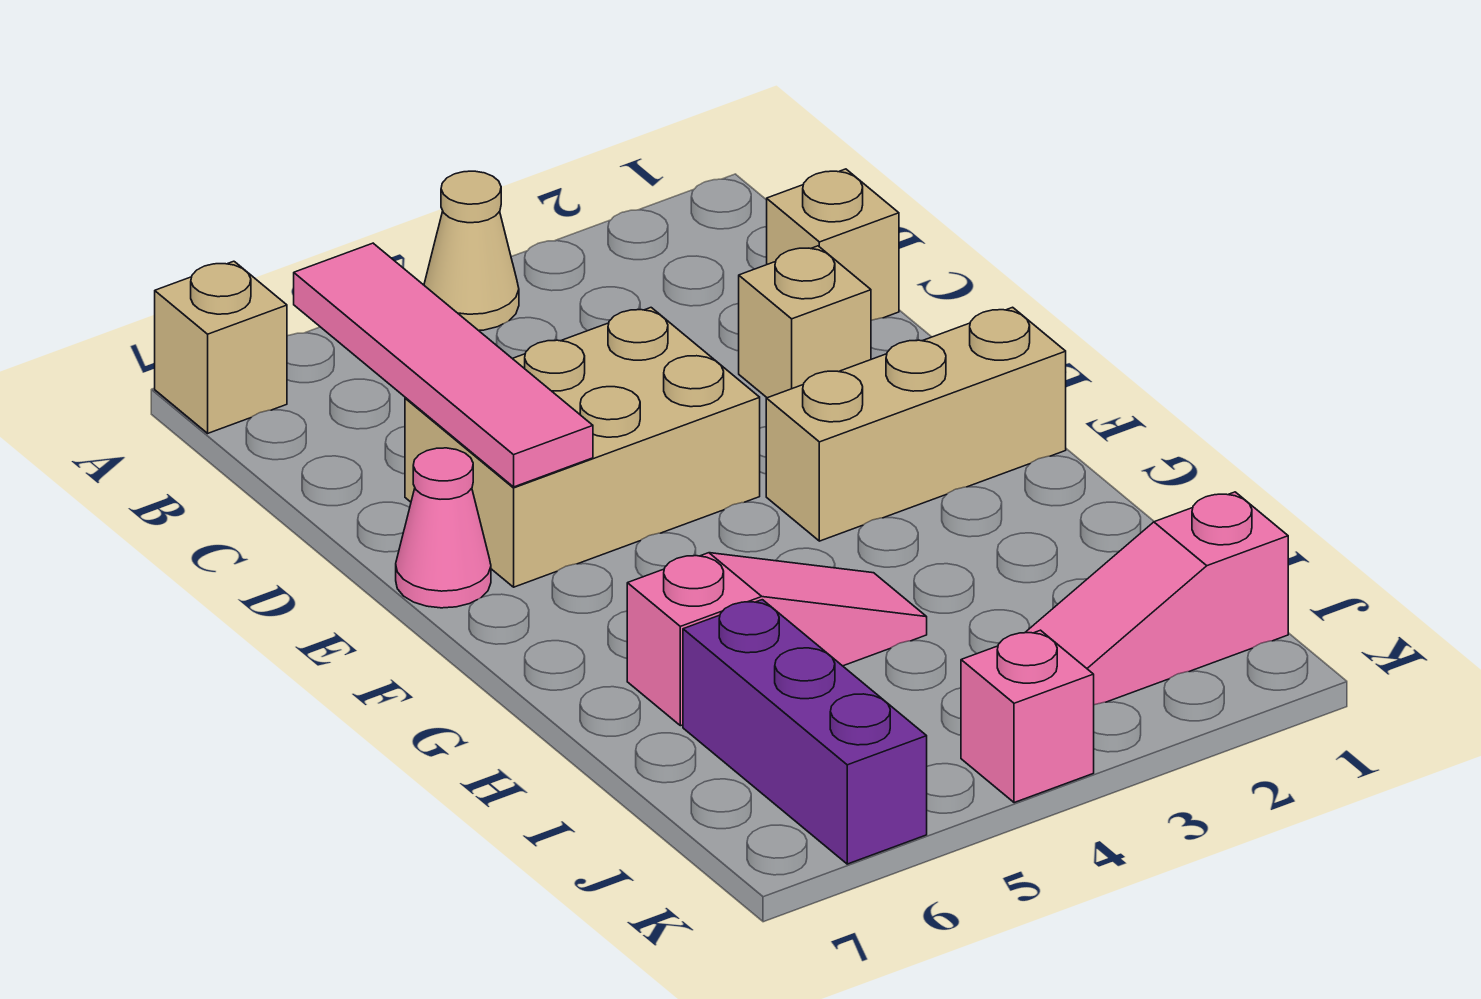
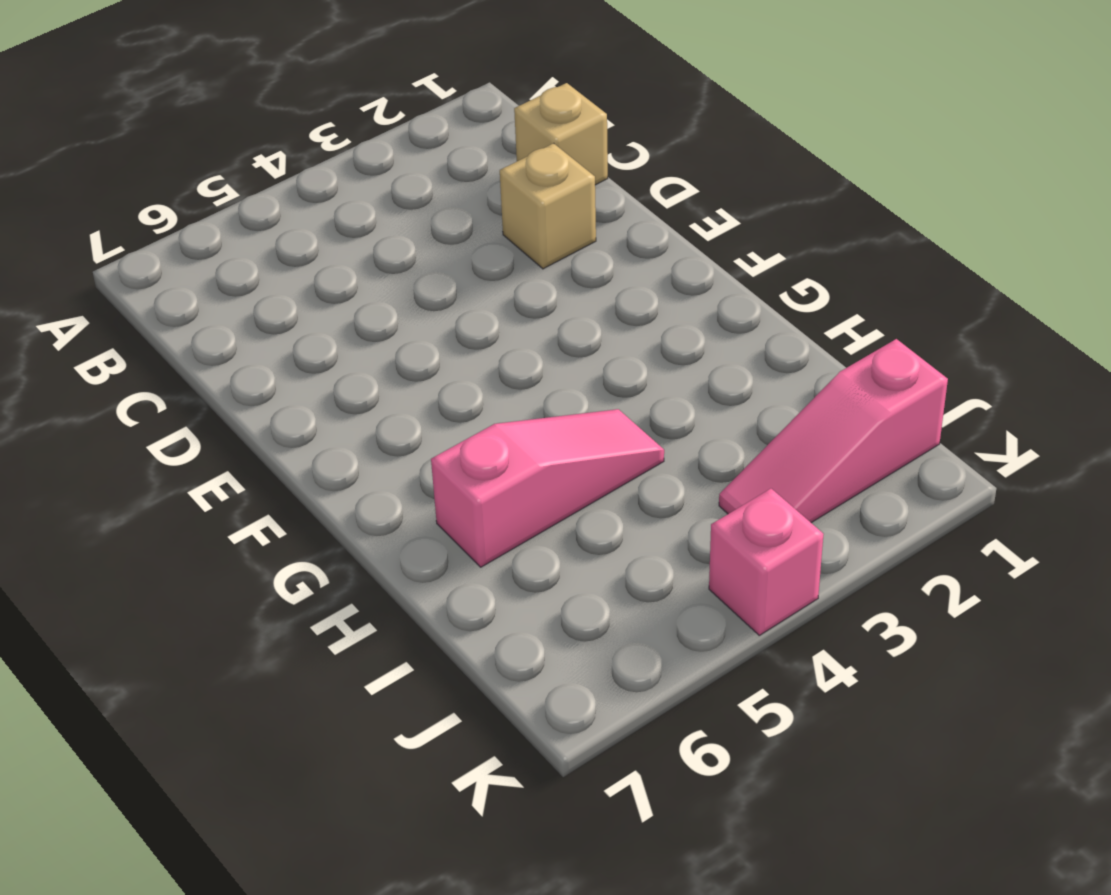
none -> tan 1x1 cone [424,171,519,331]
none -> tan 1x1 brick [155,261,287,433]
none -> tan 2x3 brick [405,308,760,587]

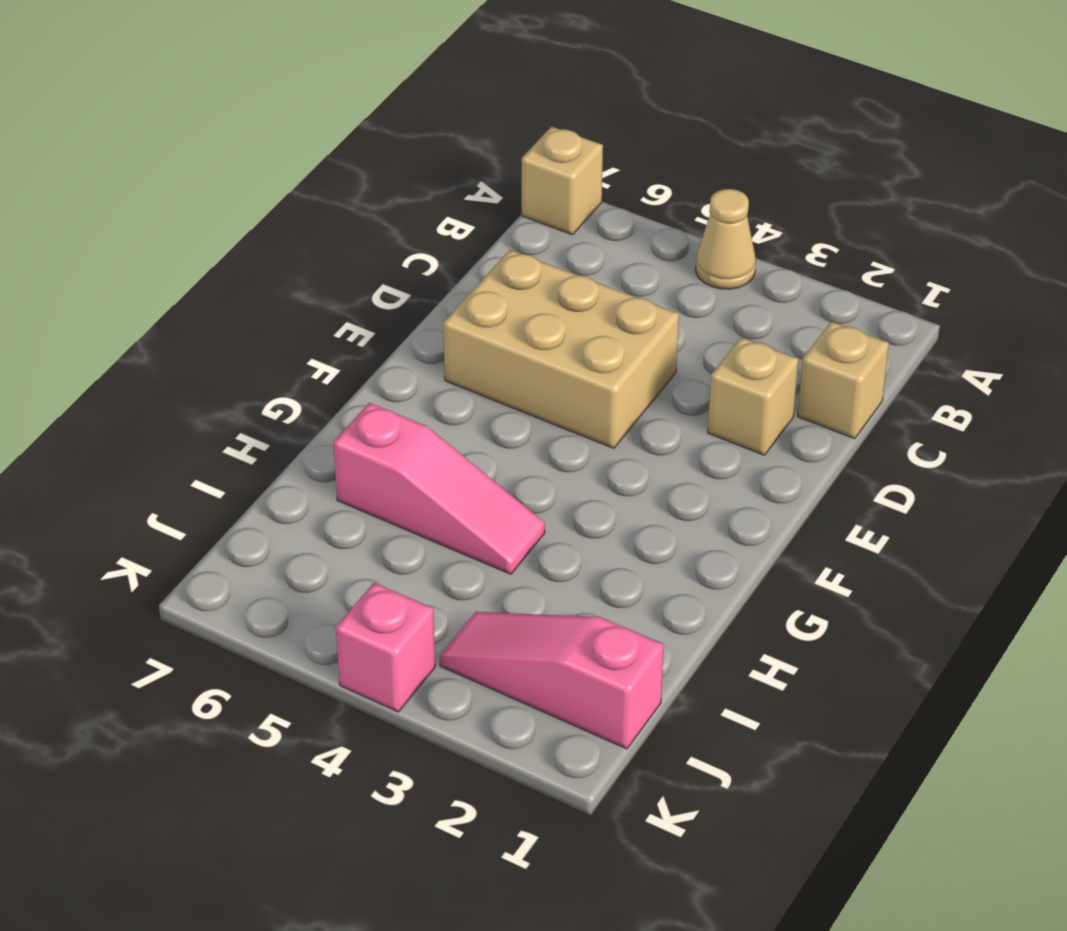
none -> pink 1x1 cone [396,448,491,608]
none -> tan 1x3 brick [766,307,1066,541]
none -> purple 1x3 brick [683,600,927,864]

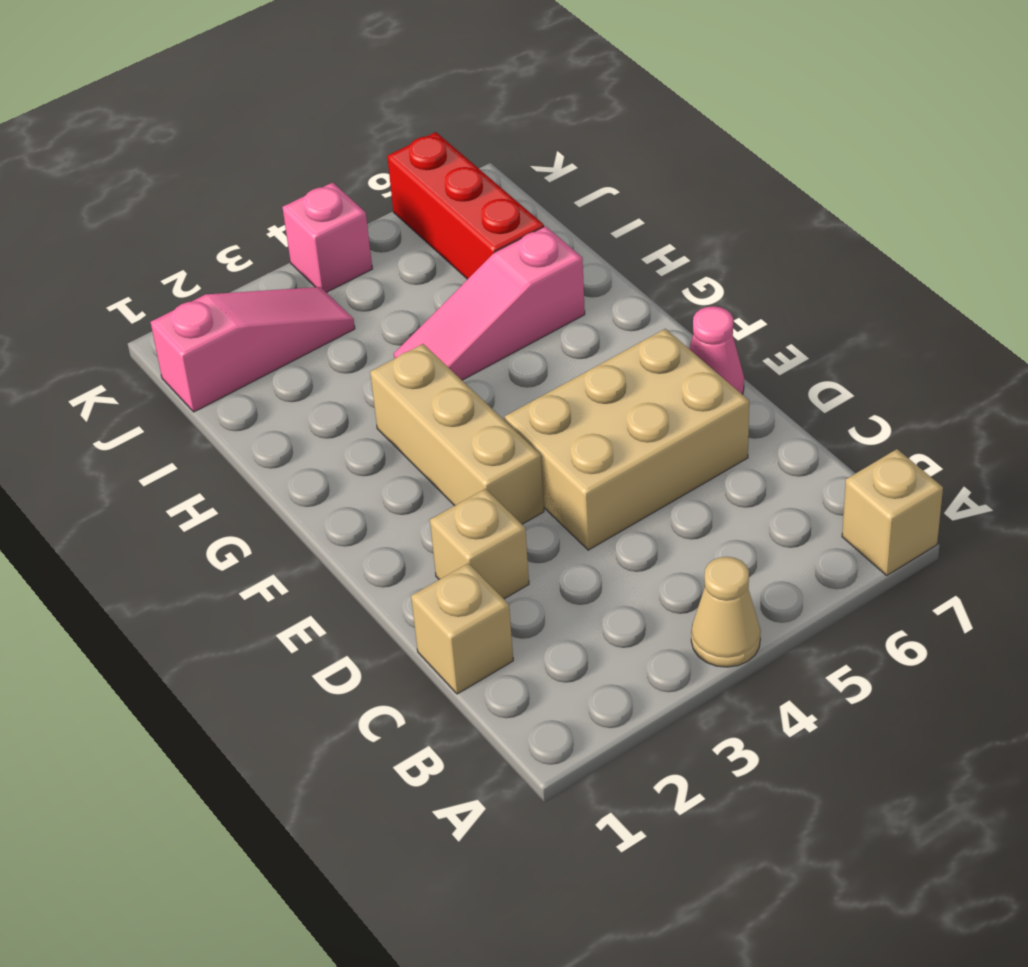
tan 1x3 brick [370,344,544,524] -> tan 1x3 brick turned to [766,307,1066,541]
red 1x3 brick [387,132,544,279] -> purple 1x3 brick [683,600,927,864]
none -> pink 1x4 tile [294,243,593,487]

